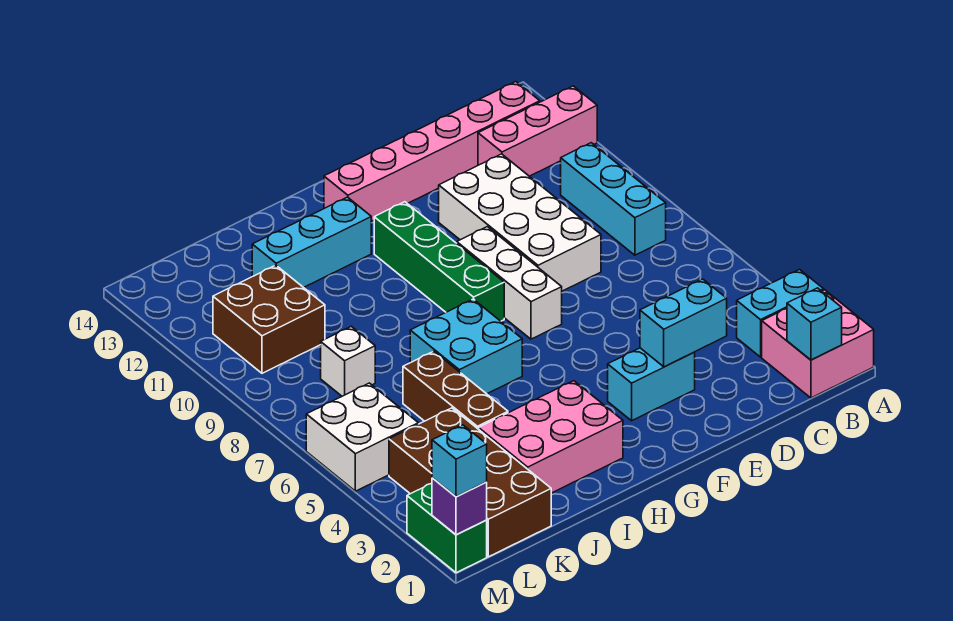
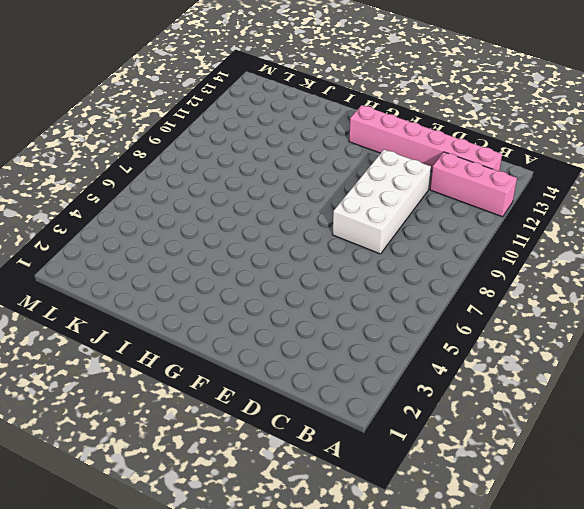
none -> pink 2x2 brick [762,290,874,398]
none -> cyan 1x2 brick [737,269,824,357]
none -> cyan 1x3 brick [561,143,666,255]

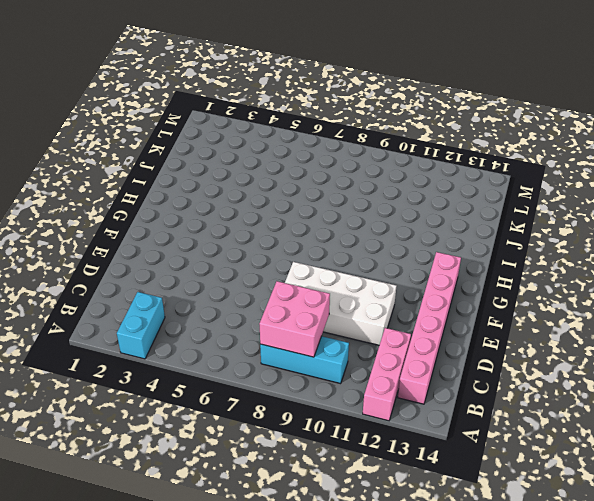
pink 2x2 brick [259,281,330,357] -> pink 2x2 brick moved to [762,290,874,398]
none -> cyan 1x2 brick [608,348,695,421]
none -> white 1x3 brick [457,227,562,339]
none -> green 1x4 brick [374,202,504,321]

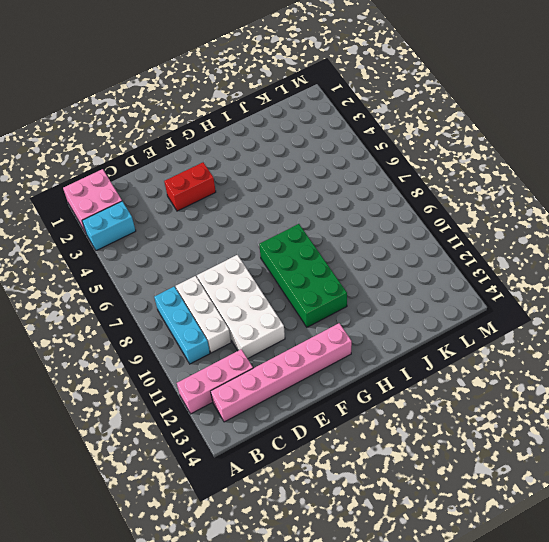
white 1x3 brick [176,276,231,353] -> white 1x3 brick moved to [457,227,562,339]
red 1x2 brick [164,162,216,211] -> cyan 1x2 brick [608,348,695,421]
green 2x4 brick [259,224,347,327] -> green 1x4 brick [374,202,504,321]
none -> pink 2x3 brick [479,381,623,493]
none -> cyan 2x2 brick [410,299,522,394]
none -> cyan 1x3 brick [252,197,371,288]

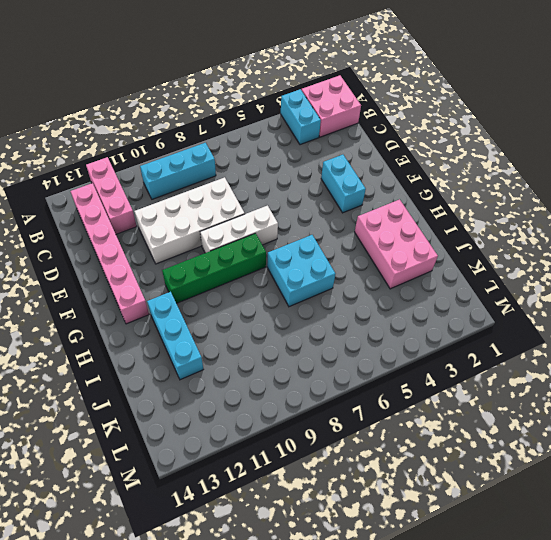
none -> brown 1x3 brick [403,351,508,429]
none -> brown 2x4 brick [389,408,551,557]
none -> white 1x1 brick [321,326,375,396]

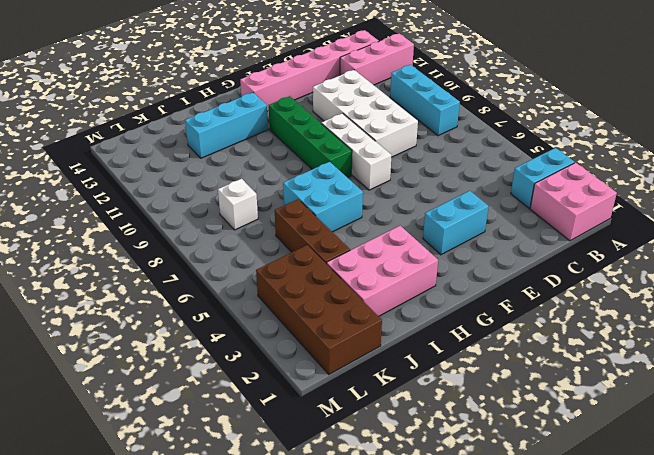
none -> brown 2x2 brick [213,265,325,373]
none -> white 2x2 brick [306,383,418,491]
none -> green 1x2 brick [407,483,487,573]

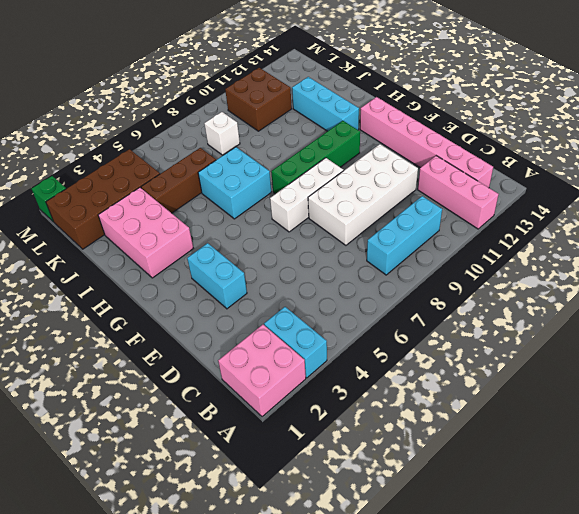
green 1x1 brick [32,176,66,222] -> green 1x2 brick [407,483,487,573]
none -> white 2x2 brick [306,383,418,491]
none -> cyan 1x1 brick [787,288,842,360]
none -> cyan 1x2 brick [640,279,727,367]

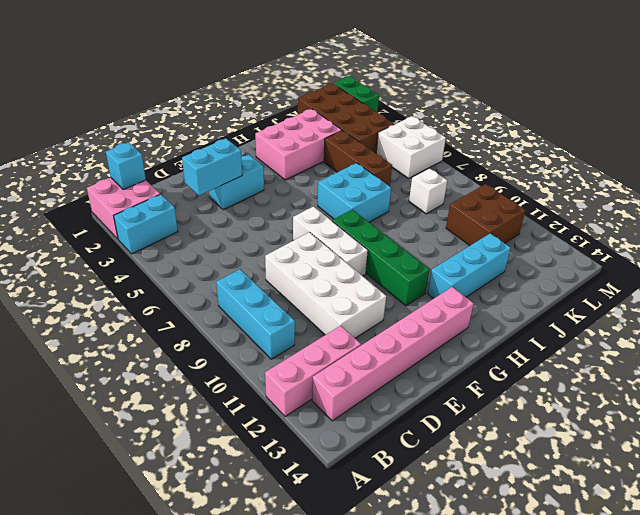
none -> purple 1x1 brick [432,478,487,535]
none -> cyan 1x1 brick [432,425,487,497]

